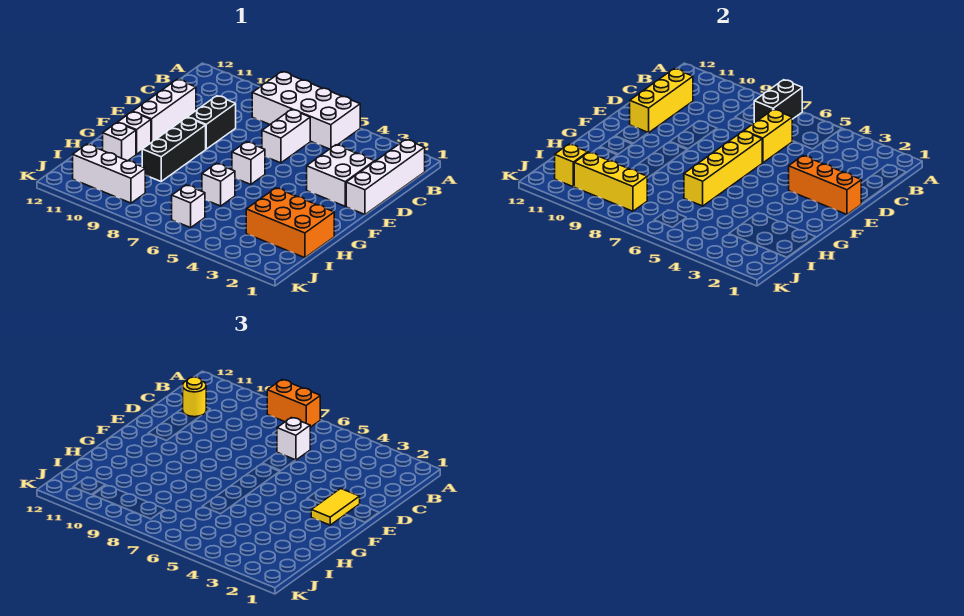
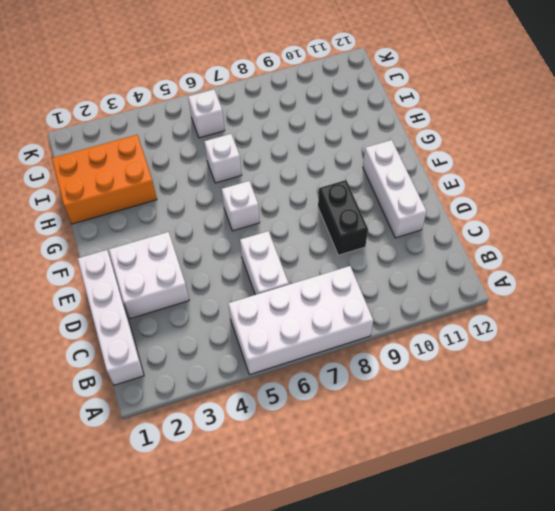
none -> black 1x3 brick [142,117,206,181]
none -> white 1x1 brick [118,112,151,154]
none -> white 1x1 brick [103,123,136,161]

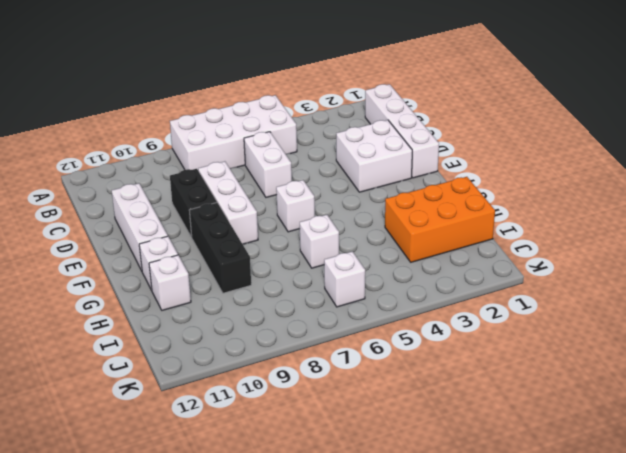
white 1x3 brick [198,161,258,244] -> white 1x3 brick turned to [73,144,145,203]
none -> black 1x2 brick [754,80,802,123]
none -> yellow 1x2 brick [744,110,792,163]
none -> yellow 1x3 brick [630,69,693,133]

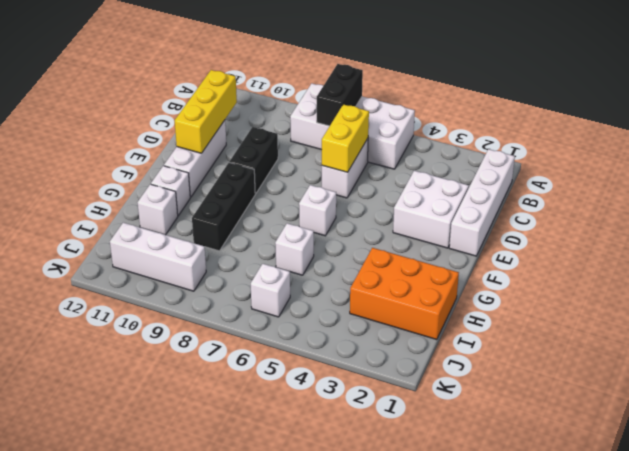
none -> orange 1x3 brick [789,156,861,214]
none -> yellow 1x4 brick [684,131,762,206]
none -> yellow 1x3 brick [574,152,647,211]

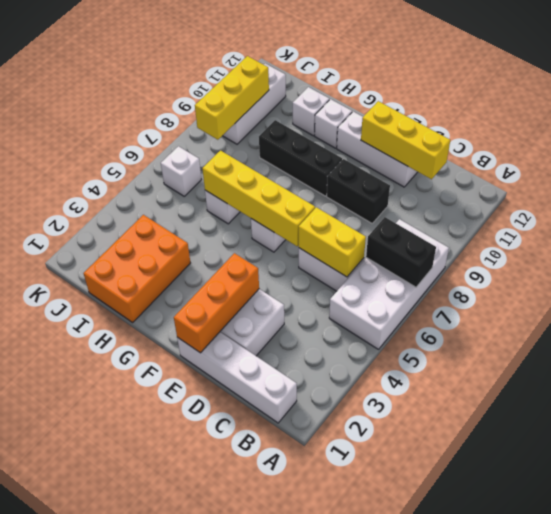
none -> yellow 1x1 brick [555,144,588,187]
none -> orange 1x2 brick [267,380,320,427]
none -> white 1x1 brick [277,418,310,460]

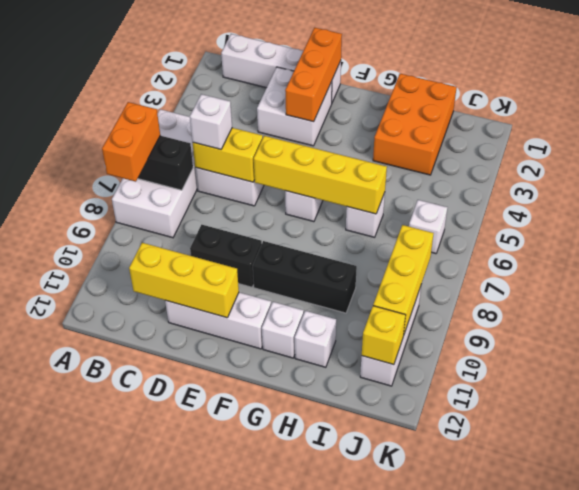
none -> yellow 1x1 round brick [183,377,206,417]
none -> yellow 1x2 tile [311,489,360,525]

